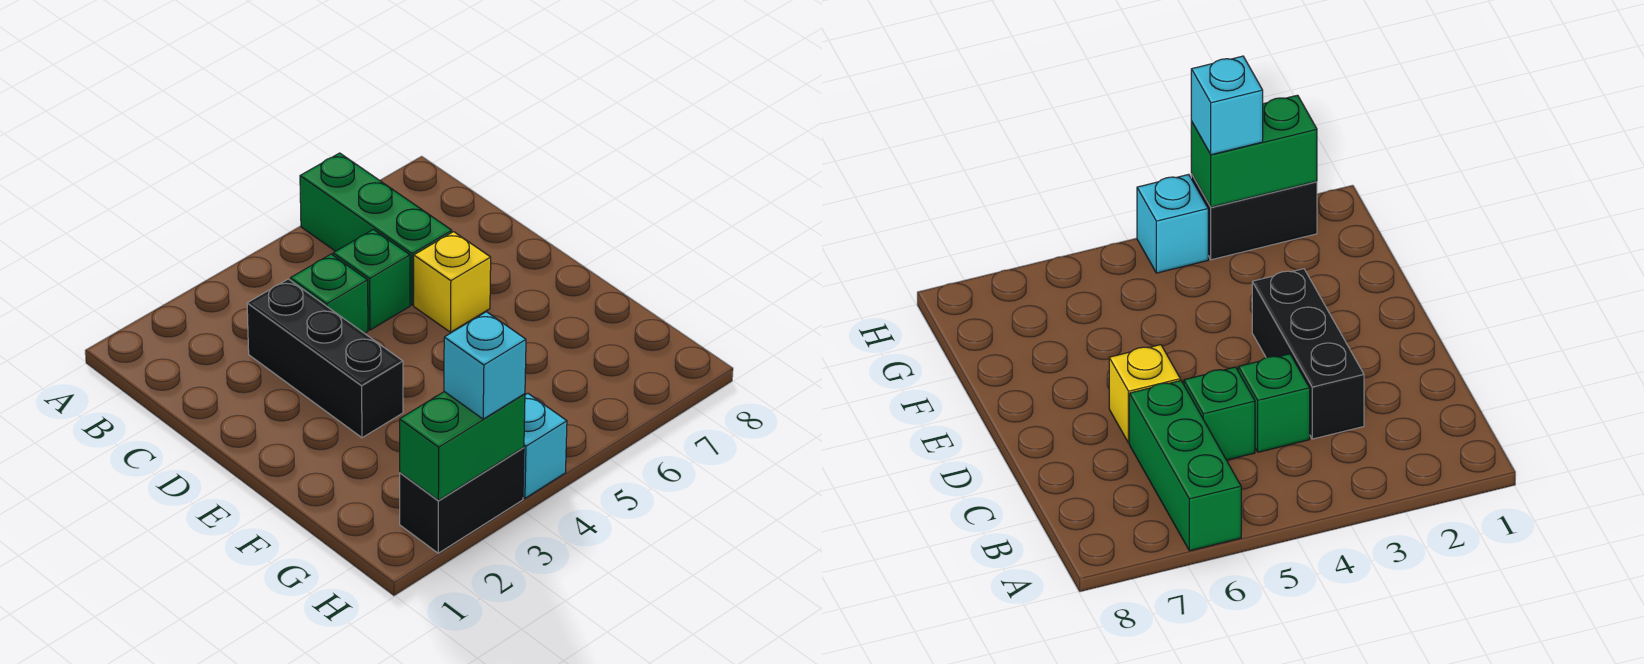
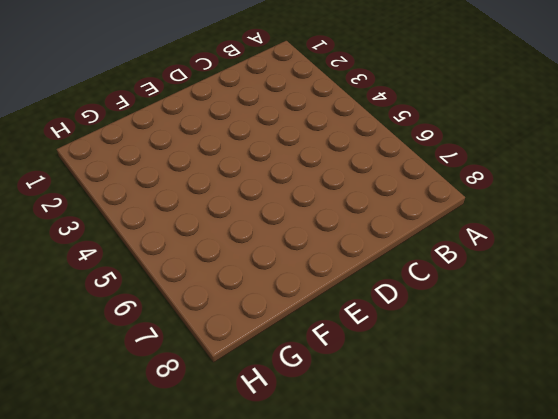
none -> green 1x3 brick [300,153,452,305]
none -> black 1x3 brick [247,279,403,438]

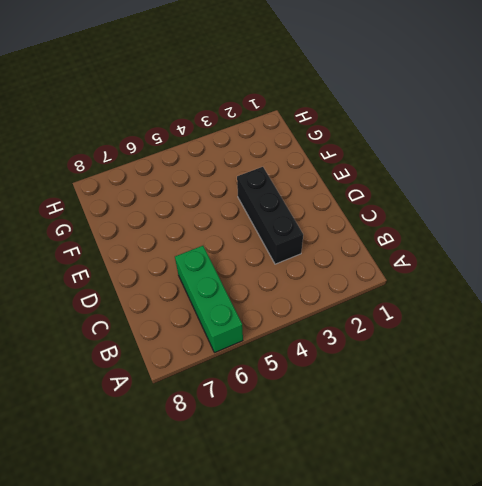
none -> green 1x1 brick [290,254,368,333]
none -> green 1x1 brick [333,229,410,330]

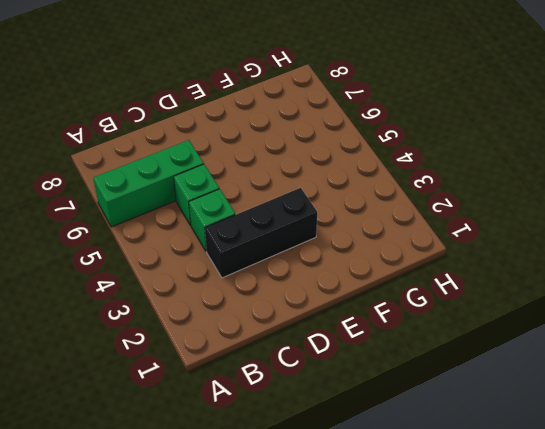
none -> yellow 1x1 brick [414,232,491,332]
none -> black 1x2 brick [400,448,524,553]

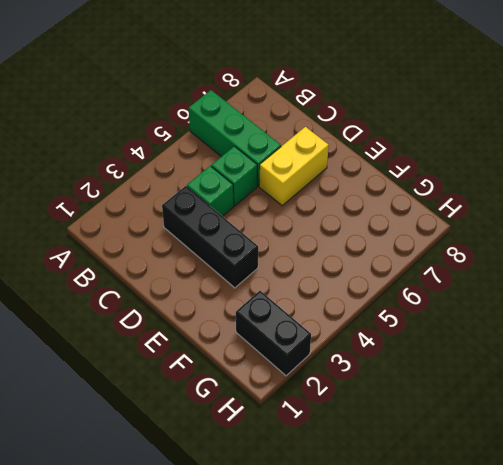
yellow 1x2 brick [259,127,329,206] -> yellow 1x1 brick [414,232,491,332]
black 1x2 brick [236,291,311,376] -> black 1x2 brick turned to [400,448,524,553]
none -> cyan 1x1 brick [523,394,567,498]
none -> green 1x2 brick [400,392,525,500]

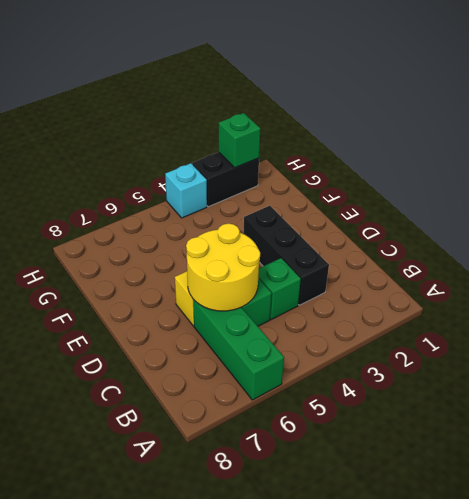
yellow 2x2 round brick [186,224,260,311] -> none
green 1x1 brick [219,113,260,168] -> green 1x2 brick [400,392,525,500]
none -> cyan 1x1 brick [444,312,526,419]

